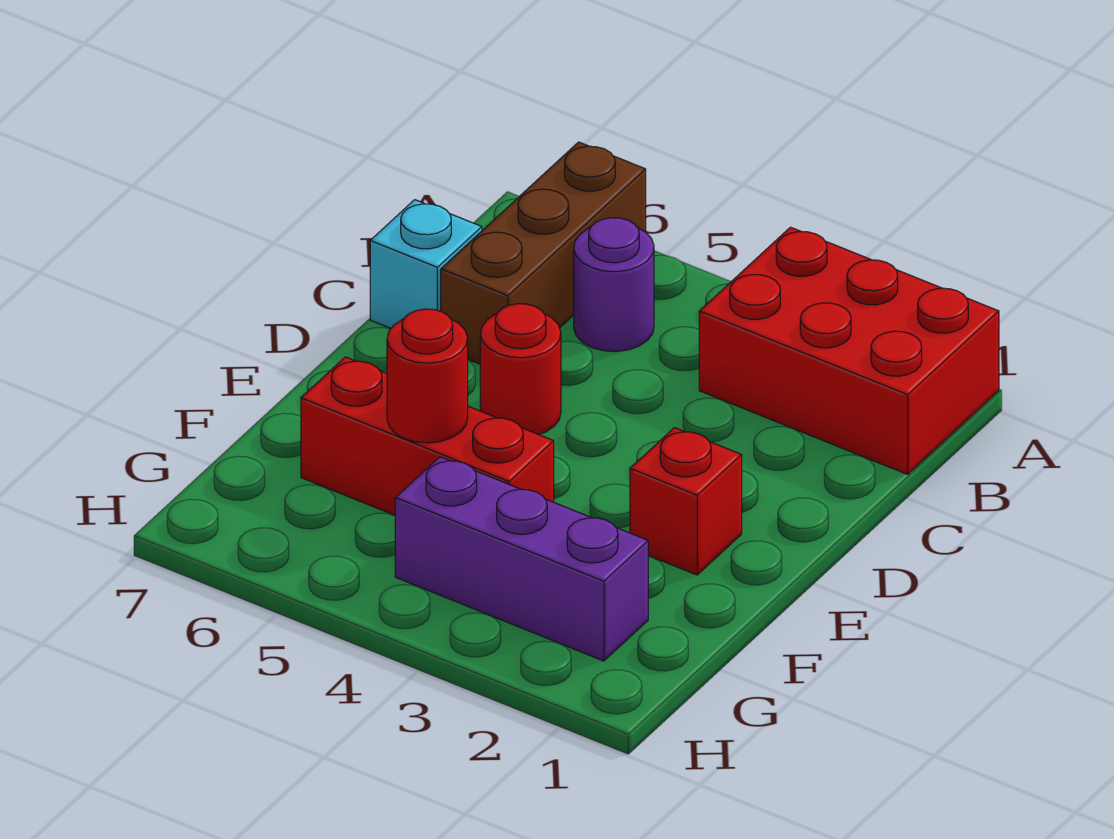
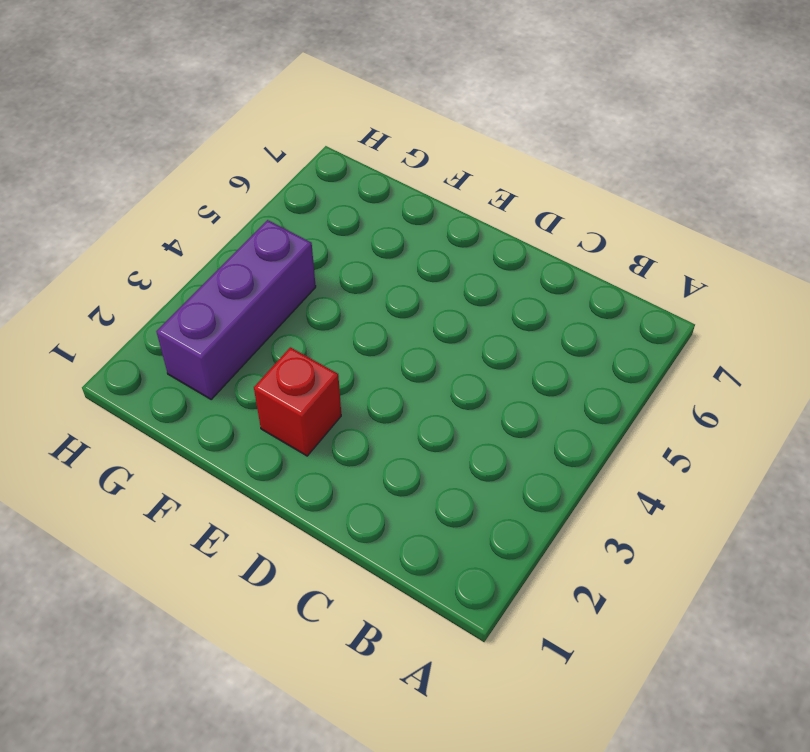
none -> red 2x3 brick [699,227,999,474]
none -> brown 1x3 brick [441,142,646,364]

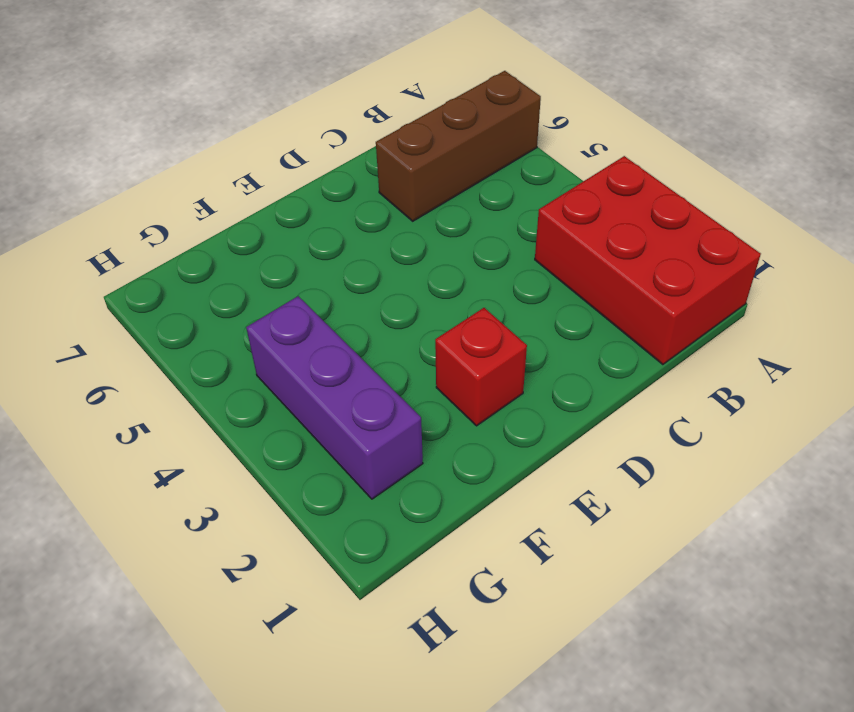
none -> purple 1x1 round brick [574,218,654,352]
none -> cyan 1x1 brick [370,200,482,328]

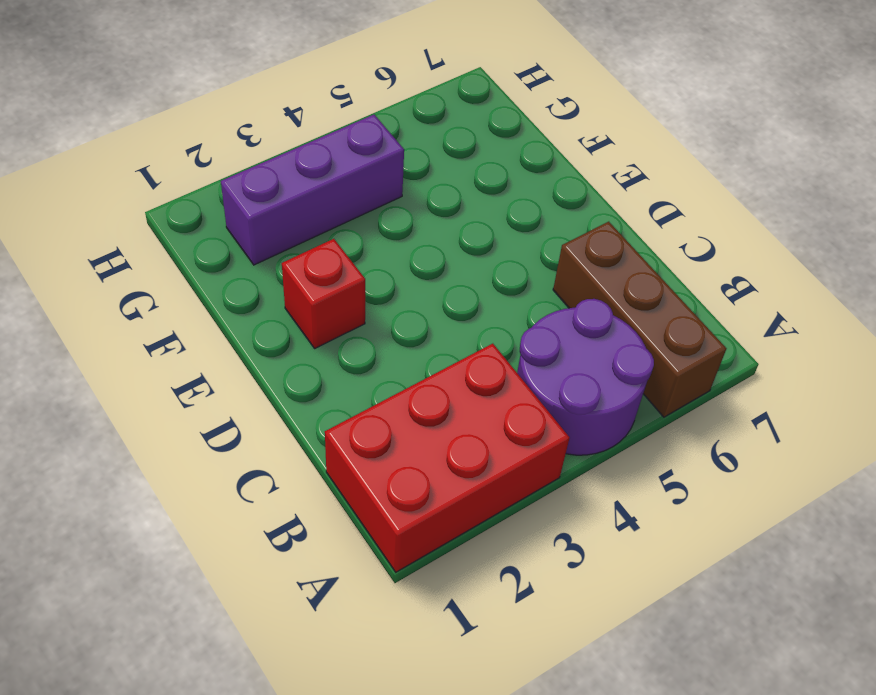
purple 2x2 round brick [517,299,654,455] -> purple 1x1 round brick [574,218,654,352]
none -> cyan 1x1 brick [370,200,482,328]
none -> red 1x1 round brick [480,304,561,435]

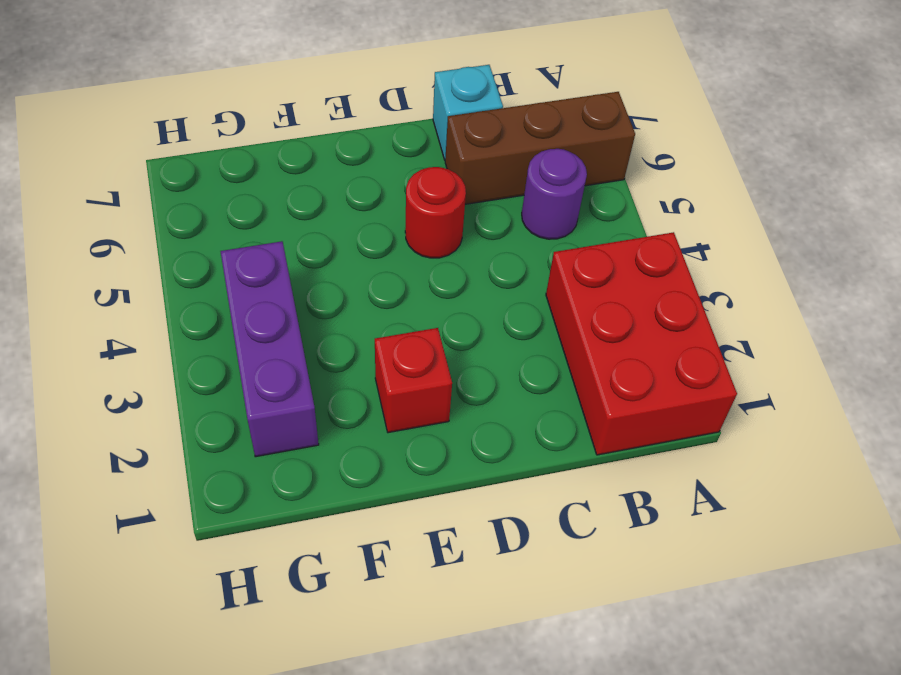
none -> red 1x3 brick [301,357,554,515]
none -> red 1x1 round brick [387,309,468,443]

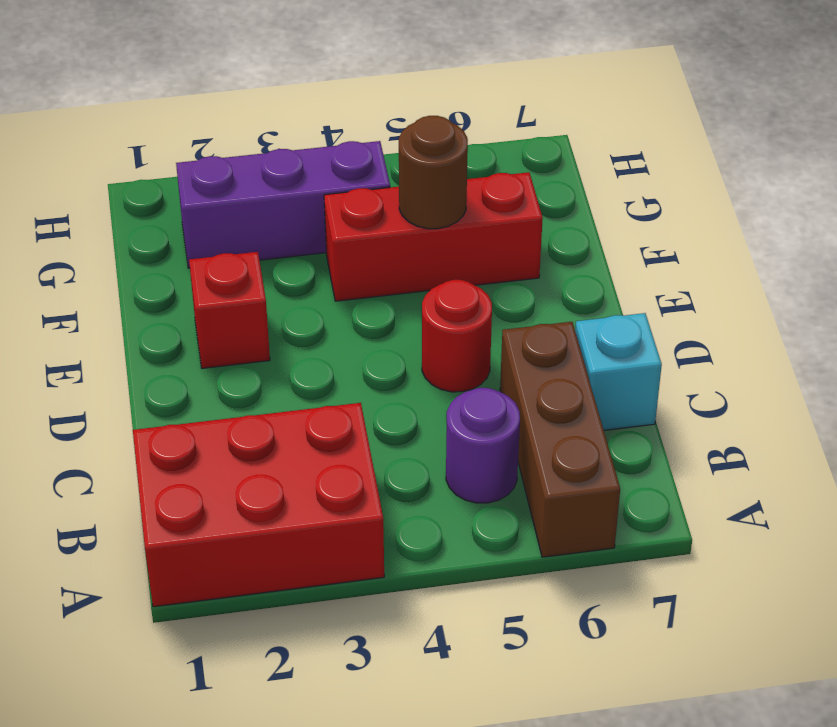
brown 1x1 round brick [399,116,468,229] -> red 1x1 round brick [387,309,468,443]

